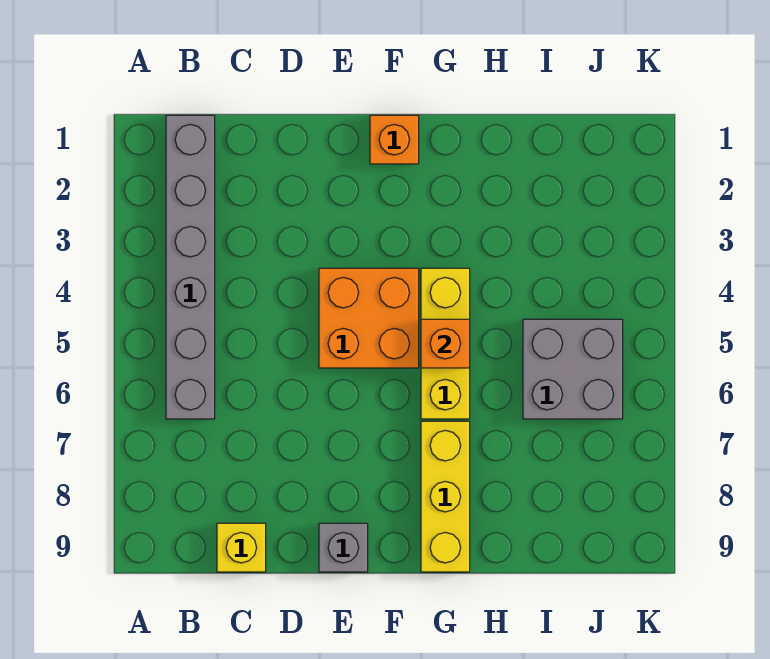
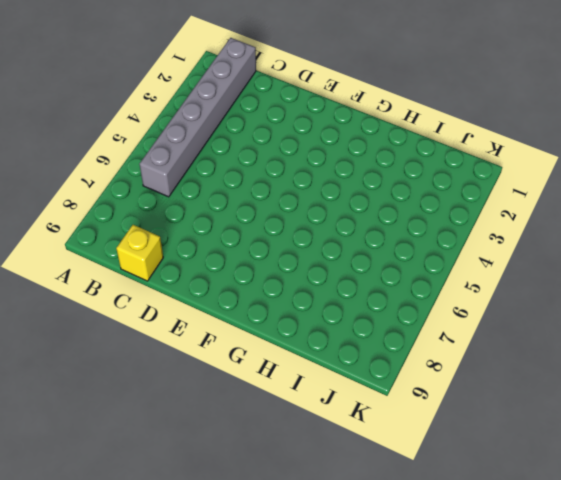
none -> orange 2x2 brick [319,268,419,368]
none -> grey 1x1 brick [319,523,368,572]

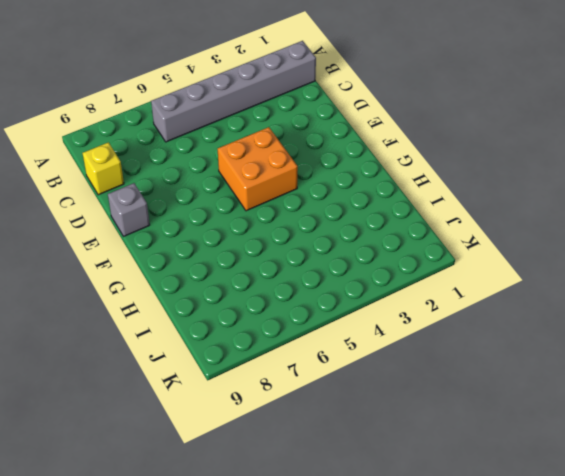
none -> orange 1x1 brick [370,115,419,164]
none -> yellow 1x3 brick [421,268,470,419]

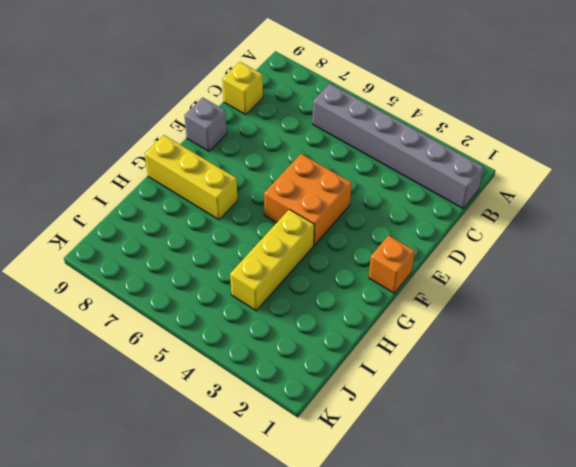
yellow 1x3 brick [230,209,314,311] -> yellow 1x3 brick turned to [421,268,470,419]
none -> grey 2x2 brick [523,319,623,419]
none -> orange 1x1 brick [421,319,470,368]

